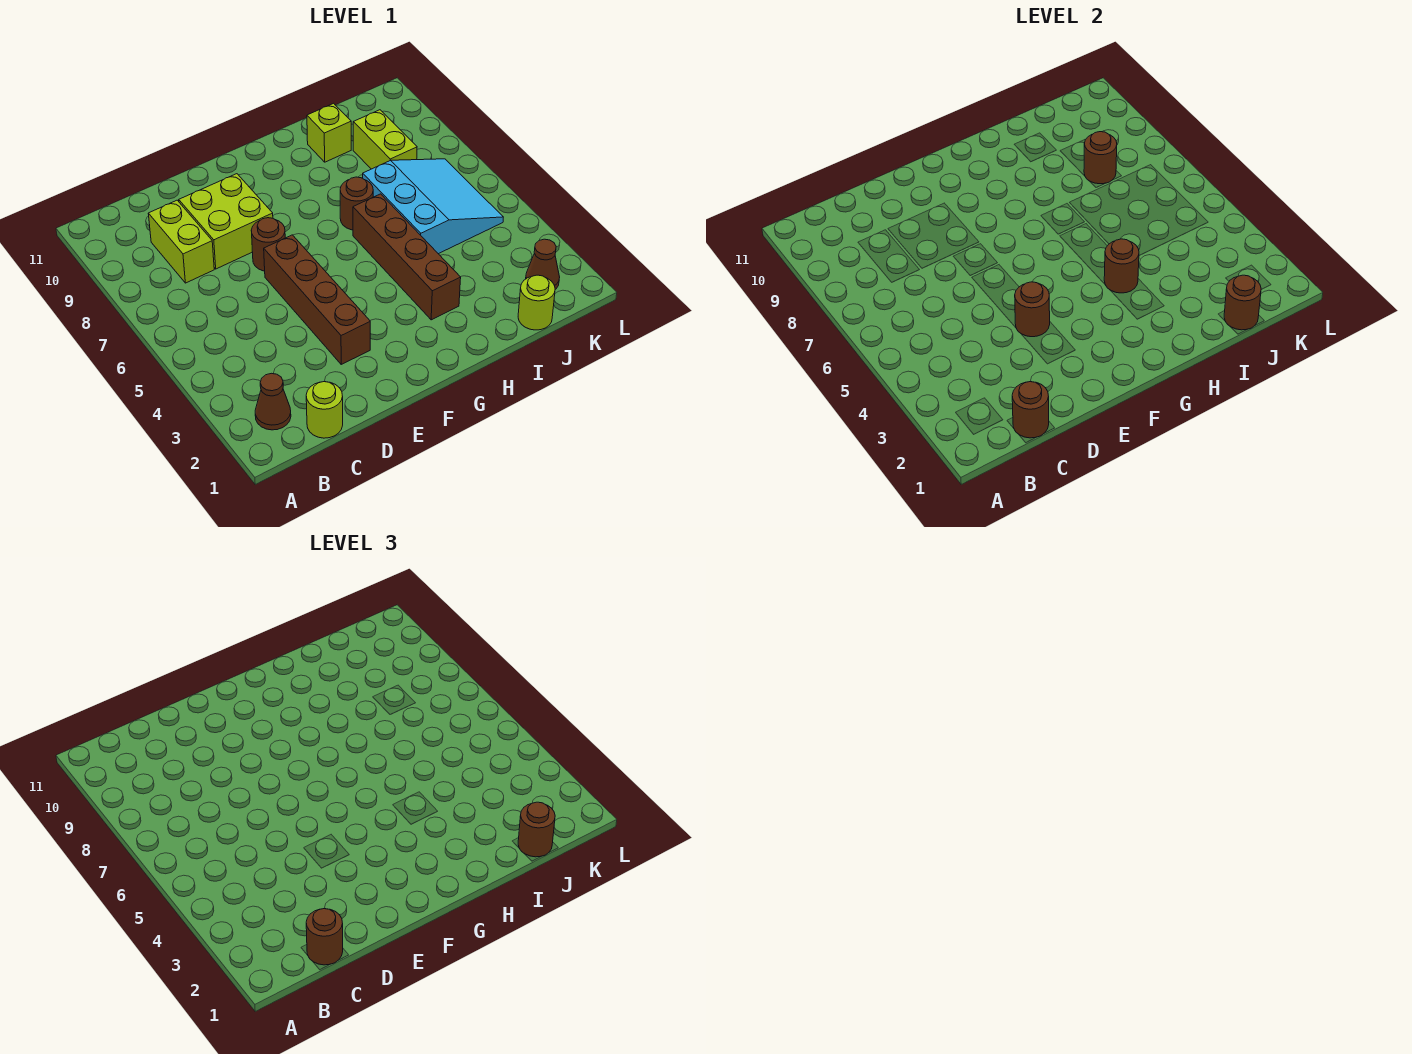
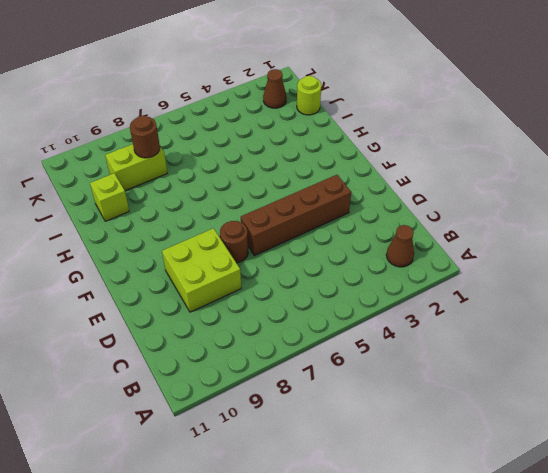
none -> lime 1x1 round brick [306,382,343,438]
none -> lime 1x2 brick [148,200,214,283]
none -> brown 1x4 brick [353,194,461,320]

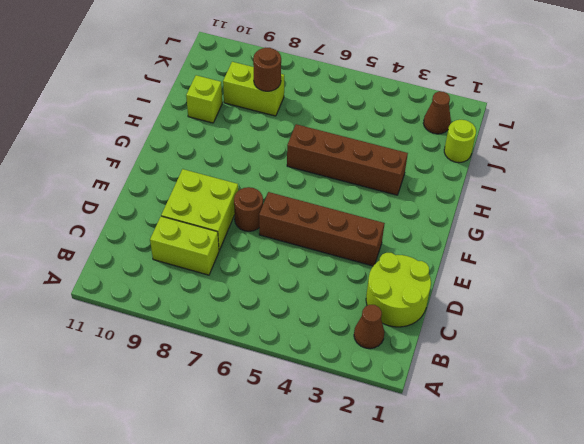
lime 2x2 round brick [366,253,431,327] -> lime 1x1 round brick [306,382,343,438]
none -> brown 1x1 round brick [340,177,373,230]
none -> cyan 3x3 slope [363,159,503,254]
none -> brown 1x1 round brick [1012,382,1049,438]

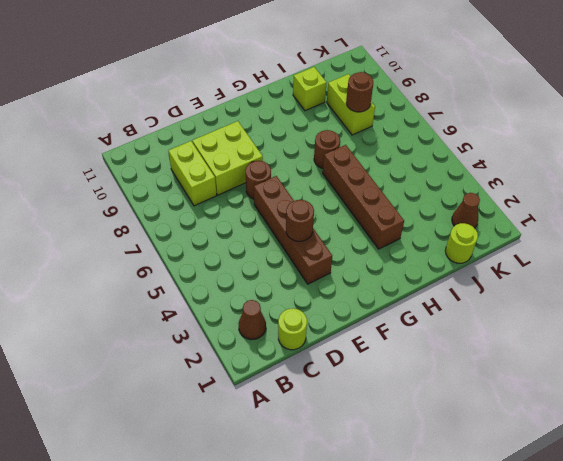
none -> cyan 3x3 slope [363,159,503,254]
none -> brown 1x1 round brick [1012,382,1049,438]
none -> brown 1x1 round brick [1104,239,1139,293]

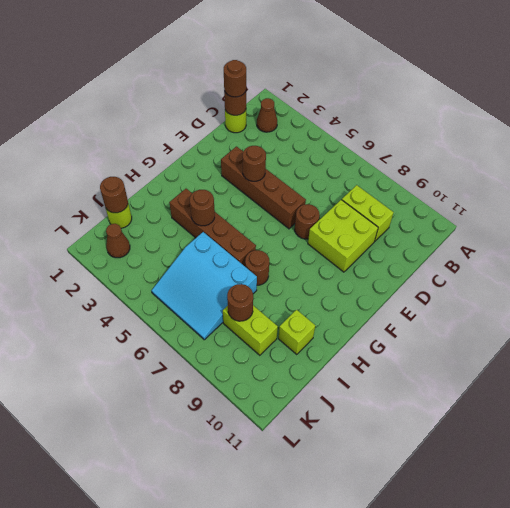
none -> brown 1x1 round brick [518,802,555,857]

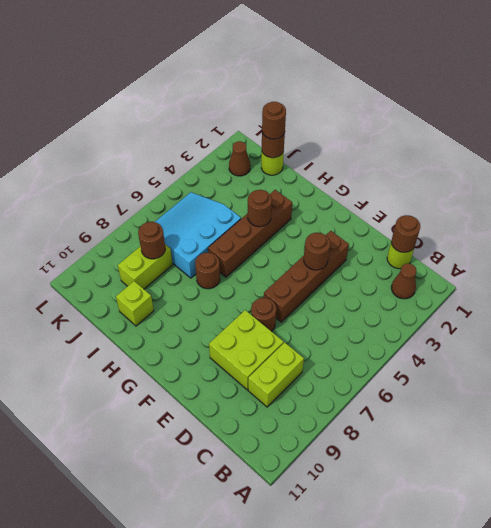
none -> brown 1x1 round brick [306,909,343,965]

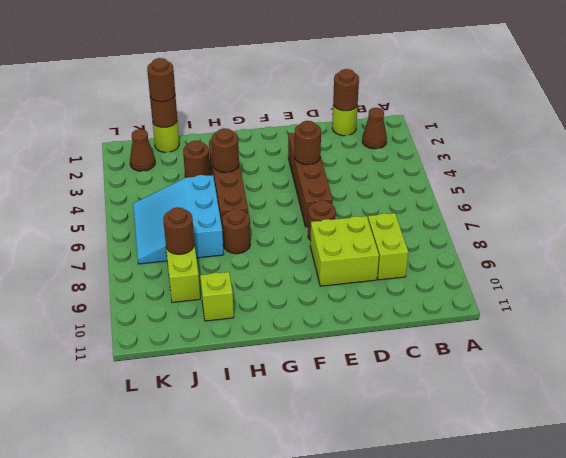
brown 1x1 round brick [183,141,210,178] -> brown 1x1 round brick moved to [306,909,343,965]

